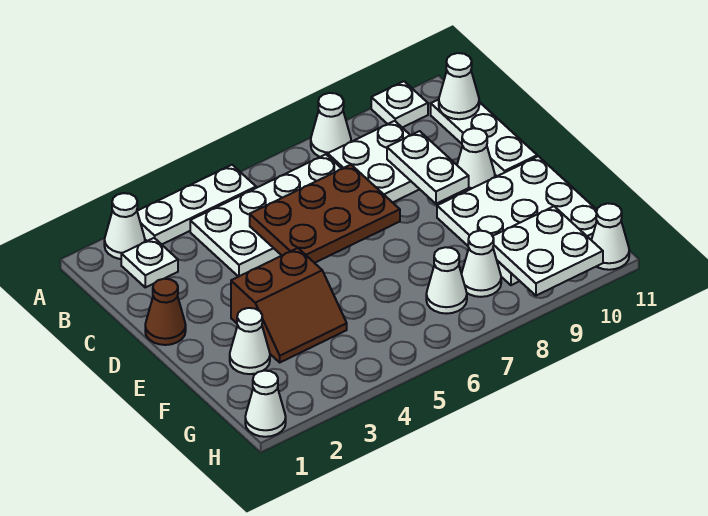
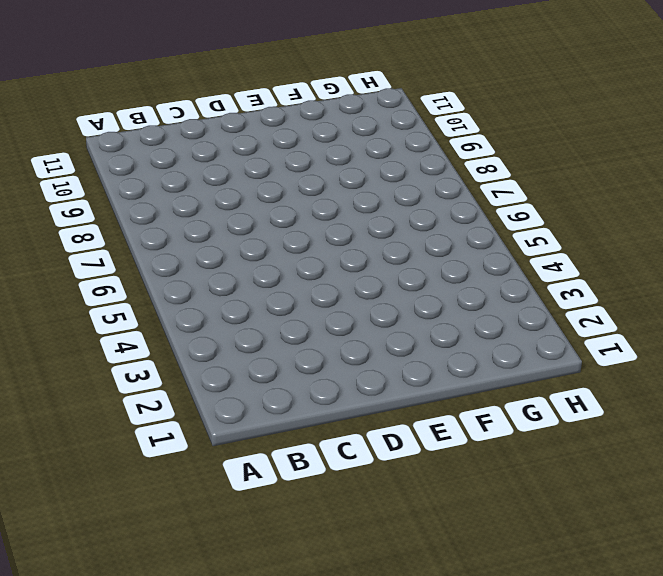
none -> white 1x1 cone [104,193,145,259]
none -> white 1x3 plate [137,165,256,244]
none -> white 1x1 cone [311,93,351,157]

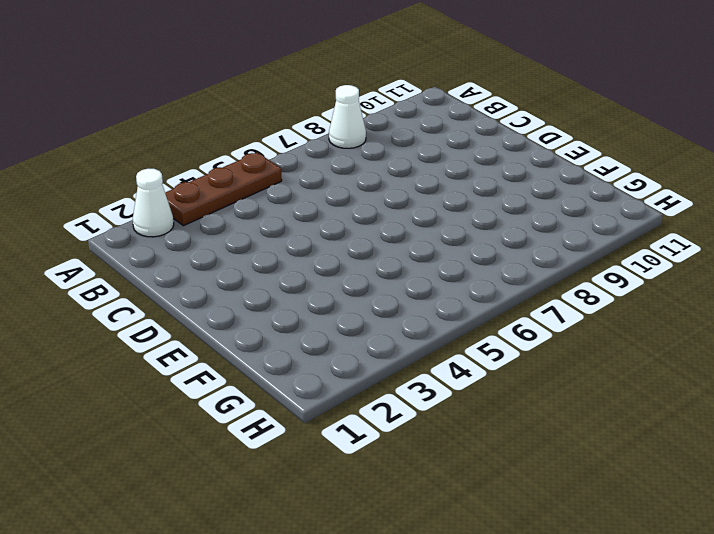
brown 1x3 plate [165,152,282,226] -> white 1x3 plate [137,165,256,244]
none -> white 1x1 plate [371,81,428,128]
none -> white 1x1 plate [121,238,178,287]
none -> white 2x4 plate [190,154,342,277]

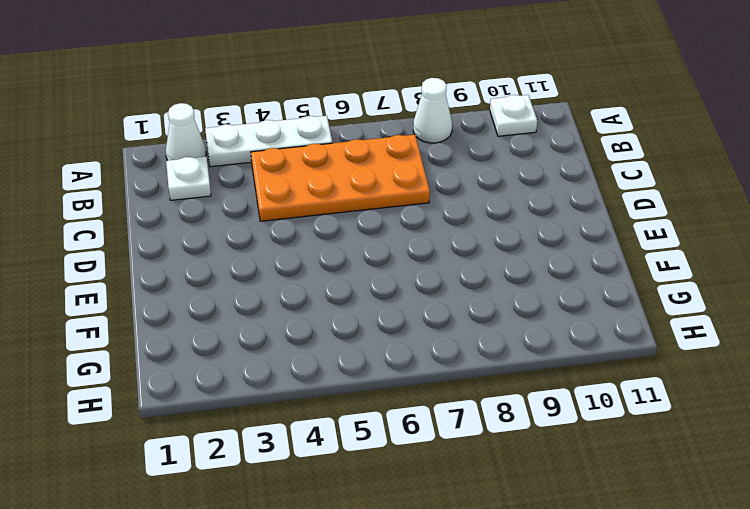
orange 2x4 plate [251,135,430,221] -> white 2x4 plate [190,154,342,277]
none -> white 2x2 plate [328,121,420,203]
none -> white 1x3 plate [431,100,537,176]
none -> brown 1x1 cone [145,279,186,345]

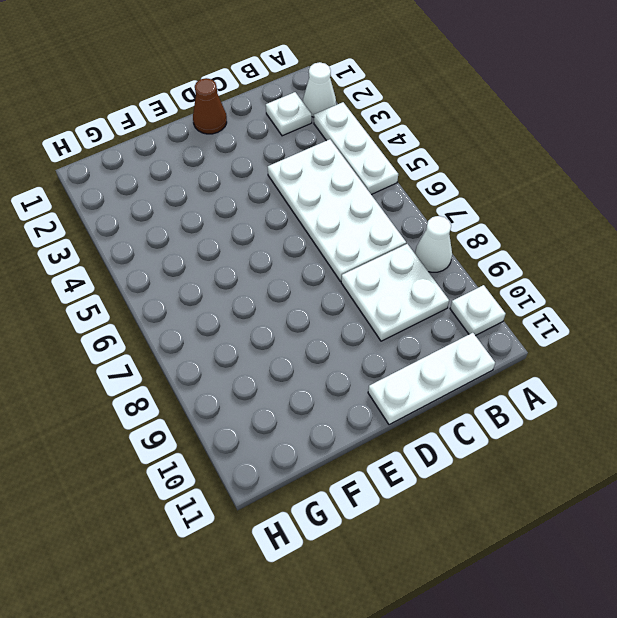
none -> white 1x1 cone [457,128,495,192]
none -> brown 2x2 slope [231,248,347,362]
none -> white 3x3 plate [437,156,597,285]

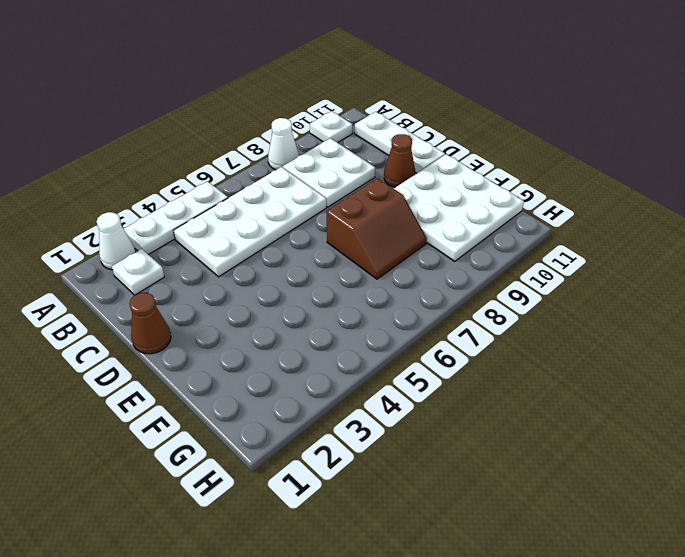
brown 1x1 cone [384,134,416,187] -> white 1x1 cone [457,128,495,192]
brown 2x2 slope [327,178,427,279] -> brown 2x2 slope moved to [231,248,347,362]
none -> white 1x1 cone [230,308,270,374]
none -> white 1x1 cone [426,247,467,314]
none -> white 1x1 cone [462,231,501,297]

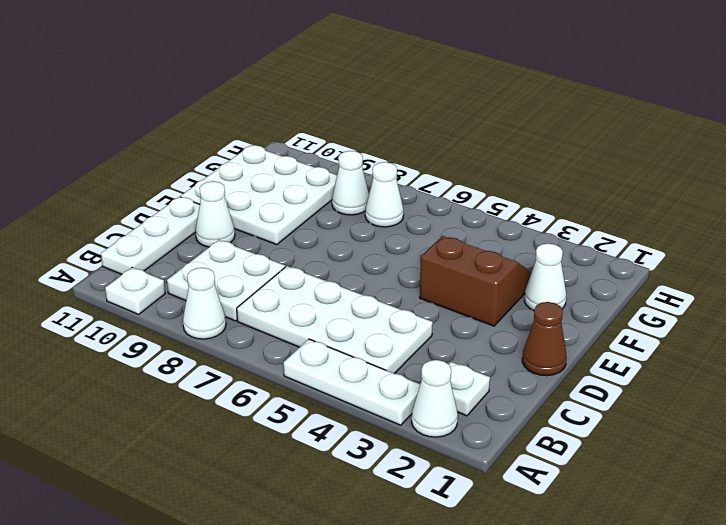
none -> white 1x1 cone [245,371,286,437]
none -> white 1x1 cone [592,203,629,270]
none -> white 1x1 cone [439,53,479,119]

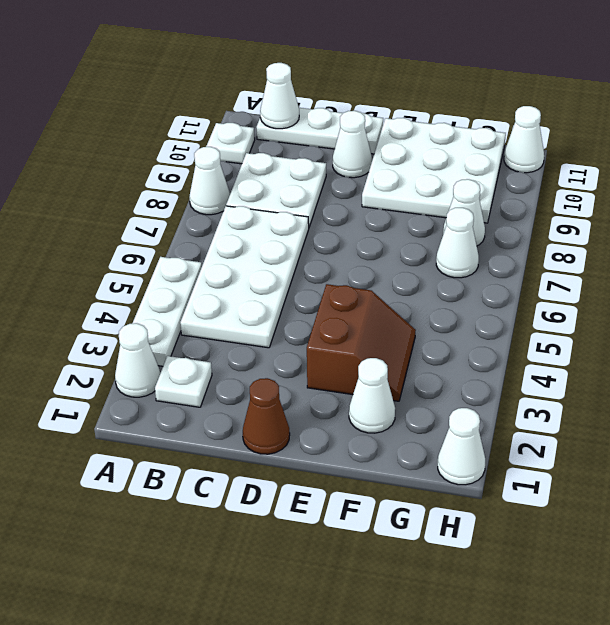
none -> brown 2x3 plate [250,165,400,263]
none -> white 1x2 plate [387,131,469,204]
none -> white 2x2 plate [493,206,603,296]

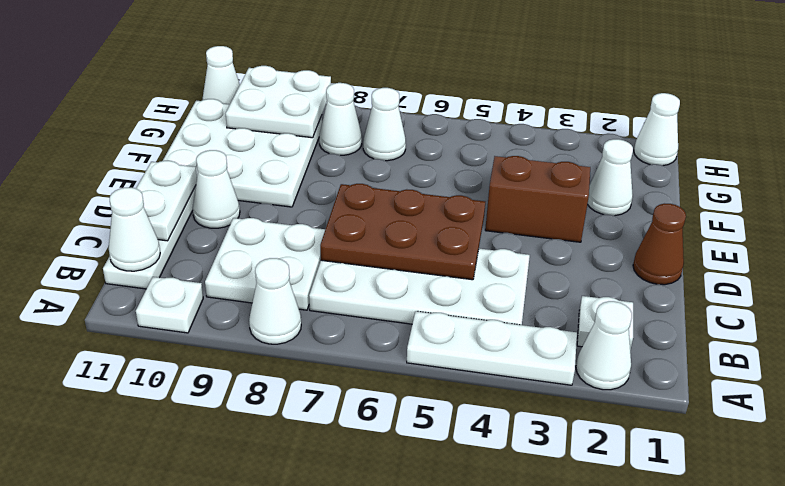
white 1x2 plate [136,161,197,241] -> white 1x2 plate moved to [387,131,469,204]

